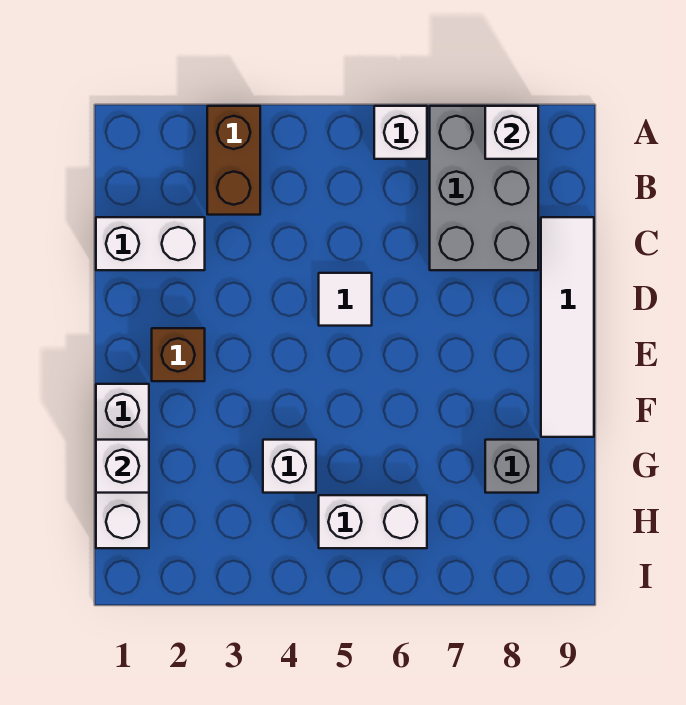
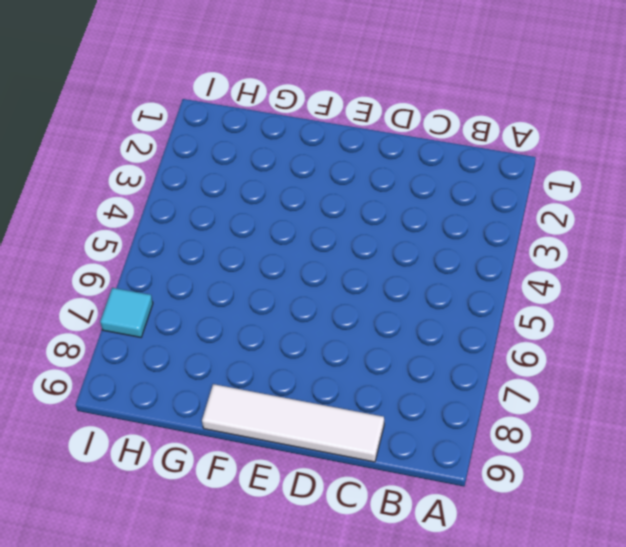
cyan 1x1 tile [100,288,153,337] -> none
none -> brown 1x2 brick [207,106,260,215]
none -> white 1x1 brick [374,106,427,159]
none -> grey 2x3 brick [430,106,538,270]

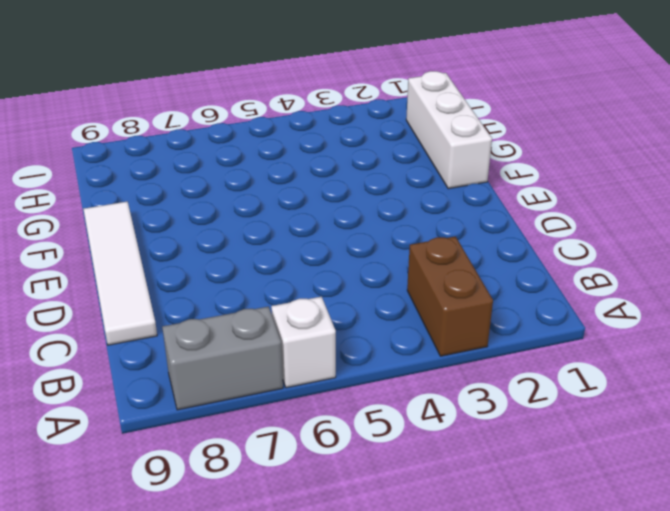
grey 1x2 brick [162,307,283,410] -> grey 2x3 brick [430,106,538,270]
none -> white 1x2 brick [96,217,205,270]
none -> white 1x1 tile [319,273,372,326]
none -> brown 1x1 brick [152,328,205,381]

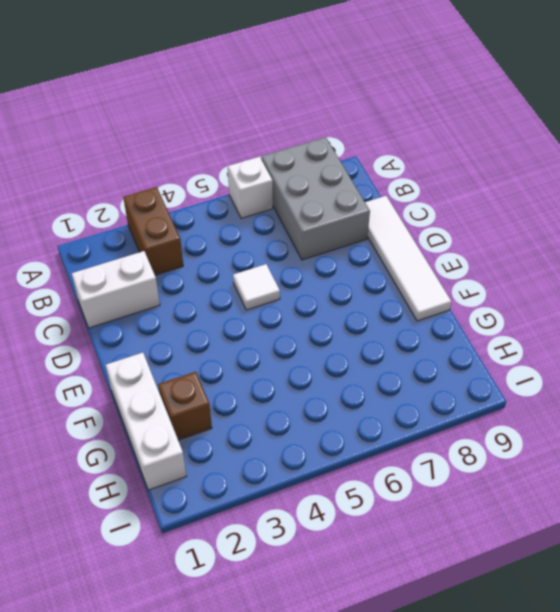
brown 1x1 brick [158,372,212,440] -> brown 1x1 brick moved to [152,328,205,381]
none -> white 1x1 brick [263,440,316,493]
none -> grey 1x1 brick [485,440,538,493]
none -> white 1x2 brick [319,495,427,548]

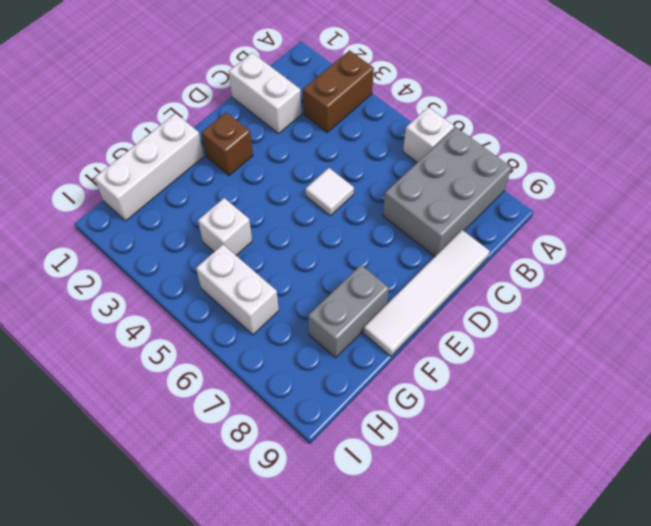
grey 1x2 brick [308,265,389,358] -> grey 1x1 brick [485,440,538,493]
none -> white 1x1 brick [485,106,538,159]
none -> white 1x1 brick [96,440,149,493]

